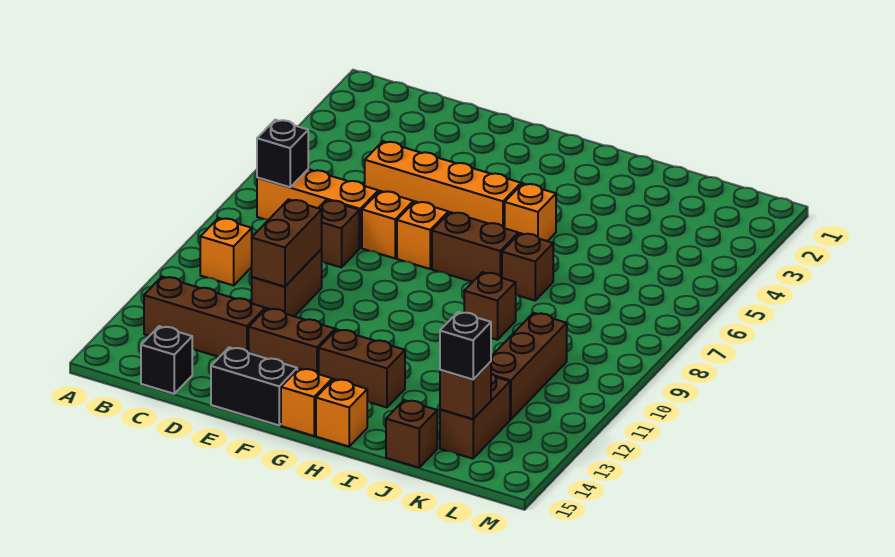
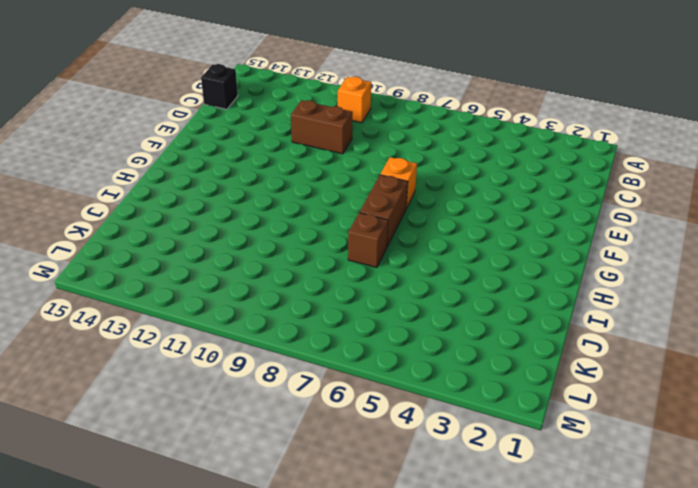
none -> orange 1x3 brick [257,169,378,248]
none -> brown 1x3 brick [144,277,265,357]
none -> orange 1x4 brick [365,141,521,228]

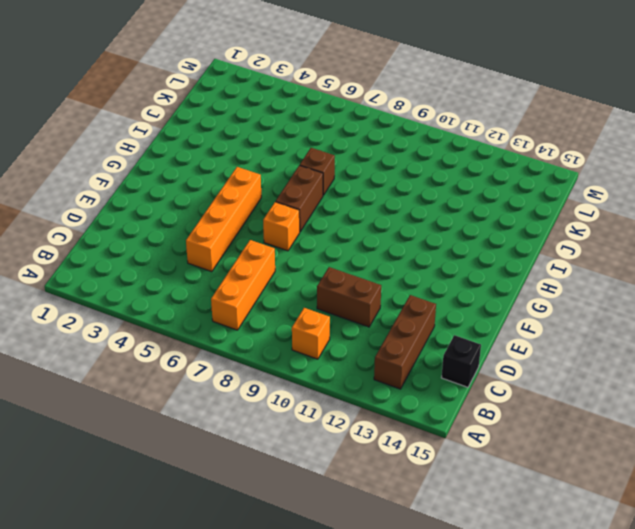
none -> brown 1x1 brick [319,200,359,268]
none -> orange 1x1 brick [362,191,413,258]
none -> brown 1x2 brick [249,308,335,374]

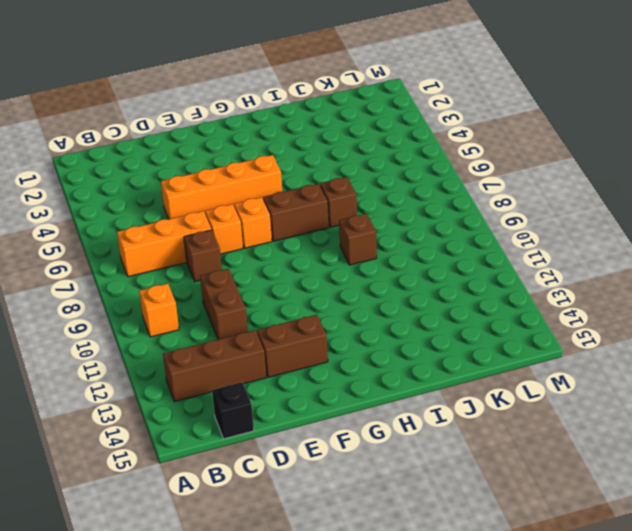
none -> black 1x2 brick [211,347,297,425]
none -> brown 1x2 brick [319,329,405,407]
none -> orange 1x1 brick [281,368,332,436]

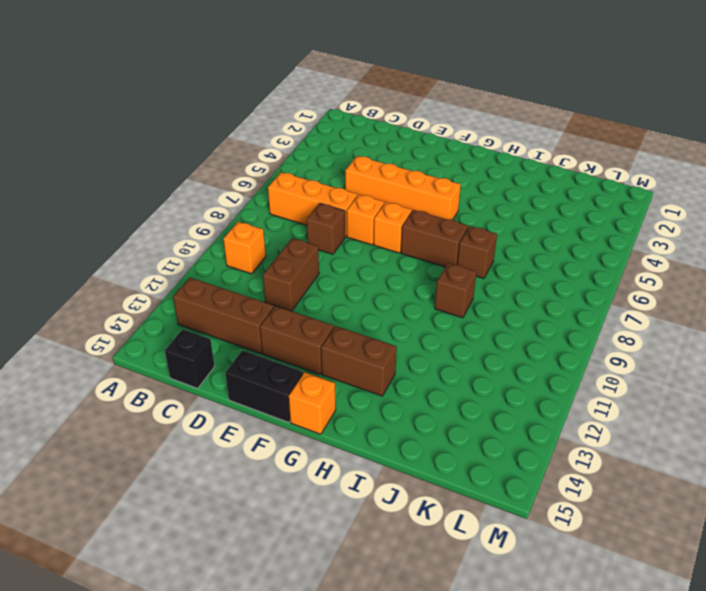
none -> orange 1x1 brick [505,184,556,241]
none -> orange 1x1 brick [316,379,367,446]
none -> brown 1x1 brick [386,400,437,468]

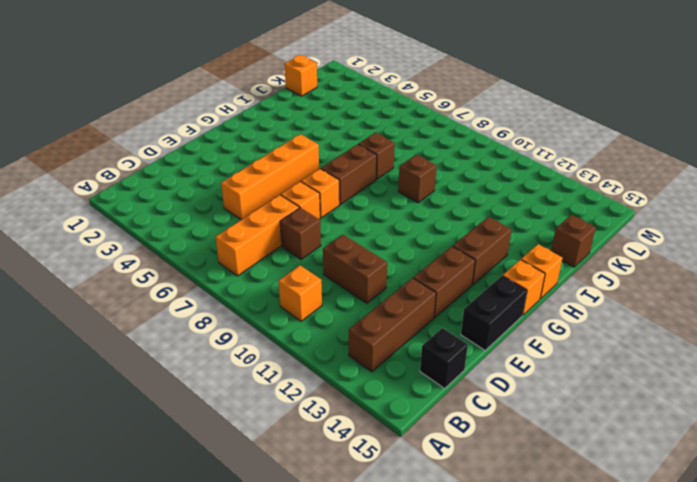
orange 1x1 brick [284,55,317,96] -> orange 1x1 brick moved to [505,184,556,241]
none -> brown 1x3 brick [491,313,567,420]
none -> brown 1x2 brick [440,374,510,459]
none -> black 1x1 brick [257,120,308,187]

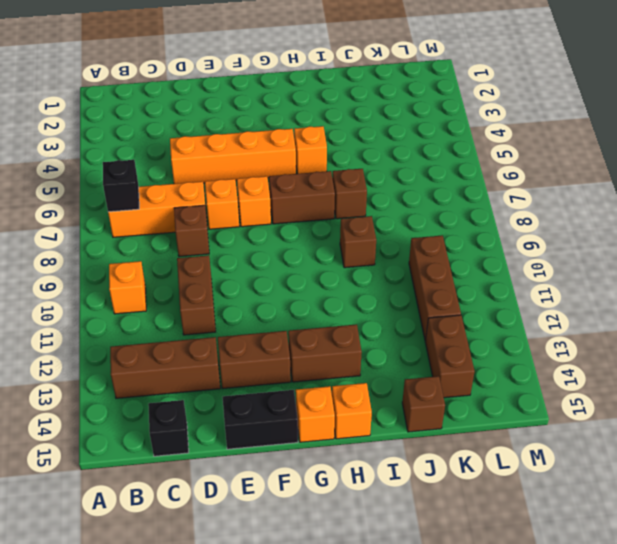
none -> brown 1x2 brick [252,199,322,287]
none -> brown 1x1 brick [440,362,491,419]
none -> black 1x1 brick [440,312,491,379]

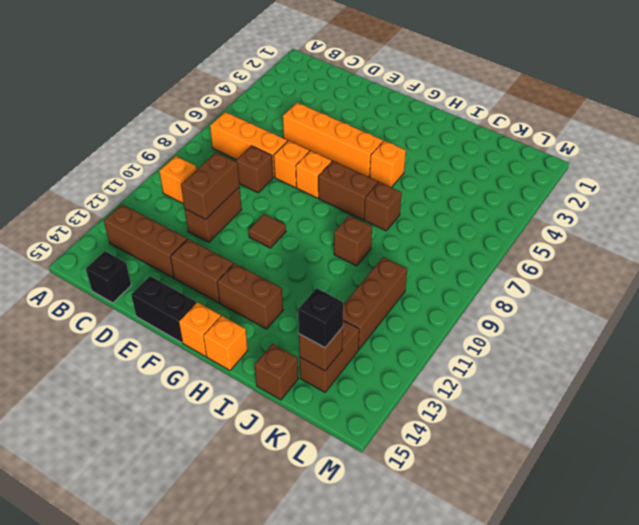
brown 1x1 tile [248,214,286,248] -> none
none -> black 1x1 brick [257,120,308,187]

